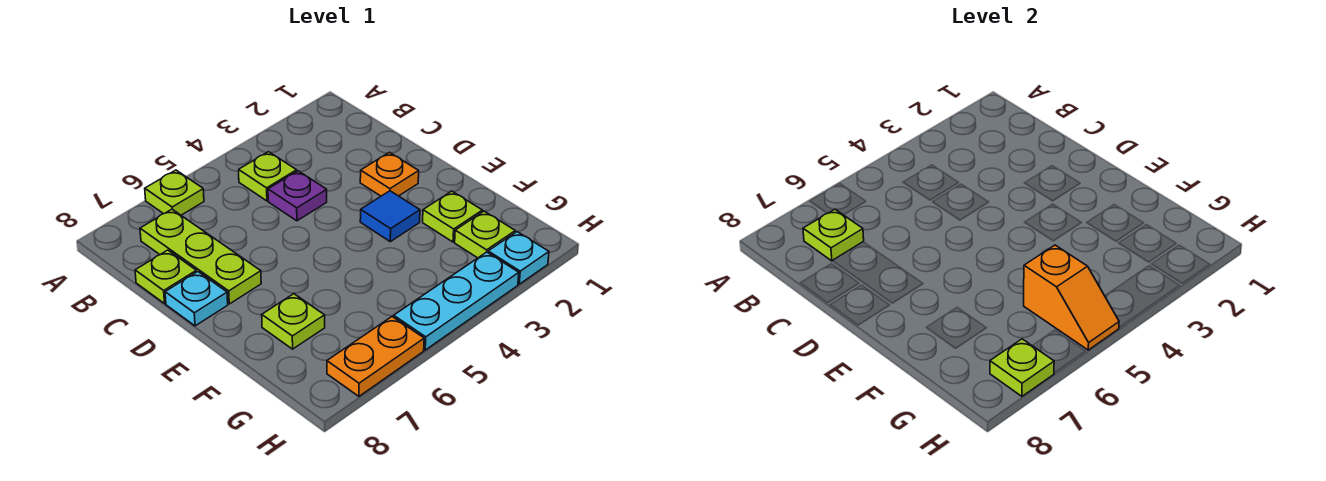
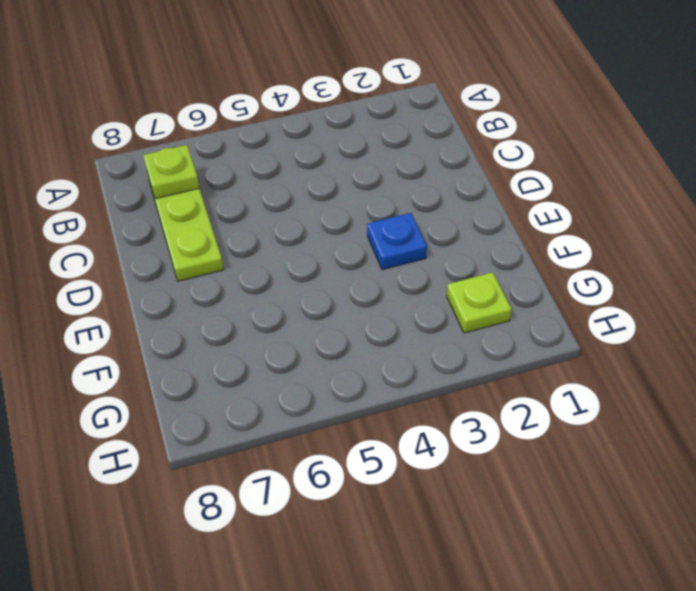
blue 1x1 plate [367,213,427,270] -> blue 1x1 tile [360,191,420,242]
none -> lime 1x1 plate [145,170,204,215]
none -> lime 1x1 plate [239,152,297,201]
none -> purple 1x1 plate [268,171,327,221]

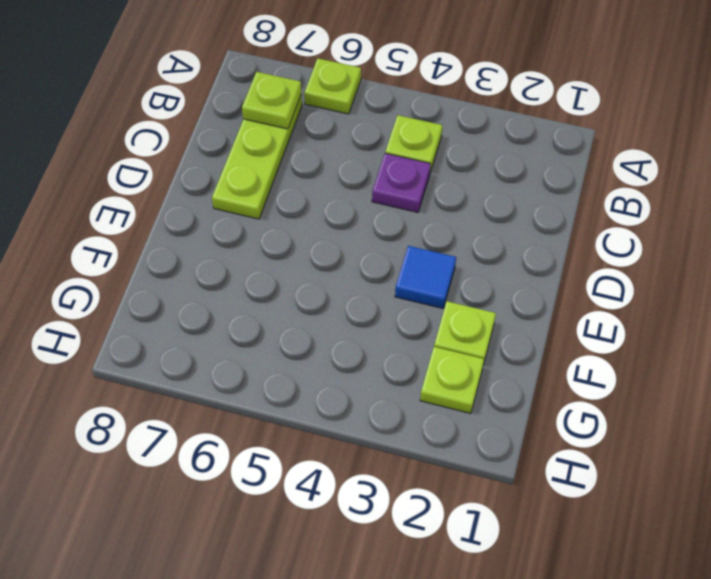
none -> lime 1x1 plate [135,250,196,304]
none -> orange 1x1 plate [360,152,419,196]
none -> cyan 1x1 plate [165,272,228,326]

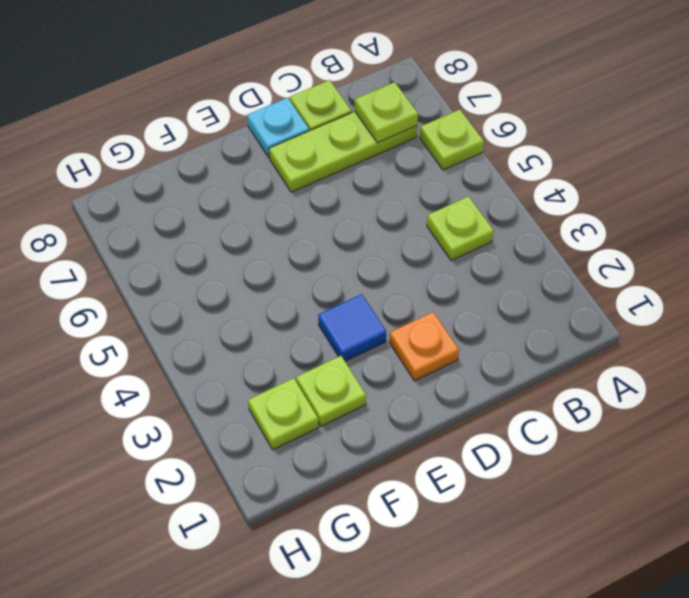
none -> purple 1x1 plate [268,171,327,221]
none -> lime 1x1 plate [262,294,325,349]
none -> cyan 1x1 plate [488,232,549,284]

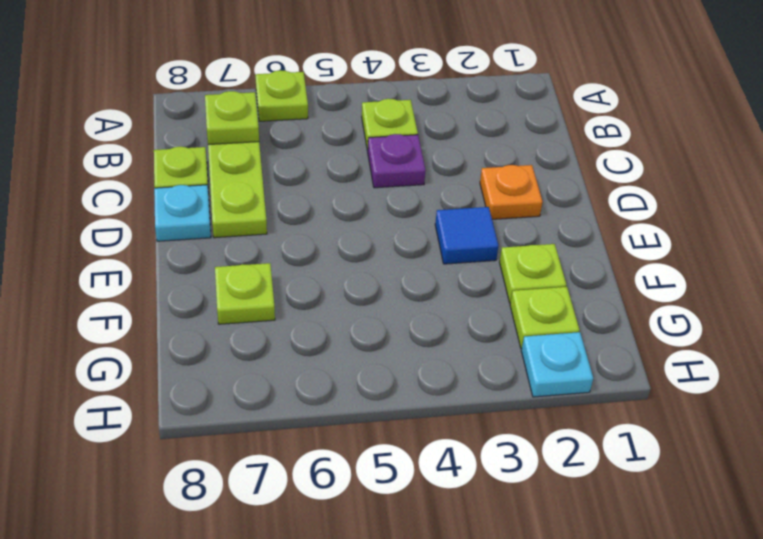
none -> cyan 1x3 plate [394,252,519,350]
none -> orange 1x2 plate [327,317,424,396]
none -> orange 1x2 slope [1024,245,1119,350]

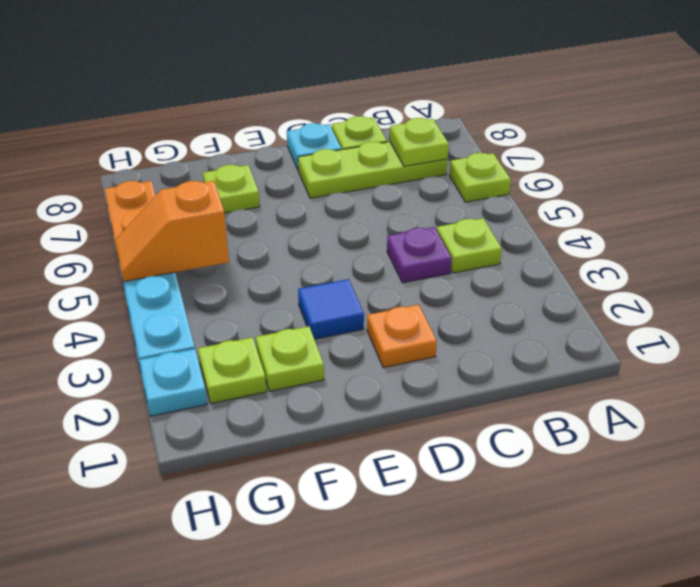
none -> lime 1x1 plate [990,339,1054,396]

